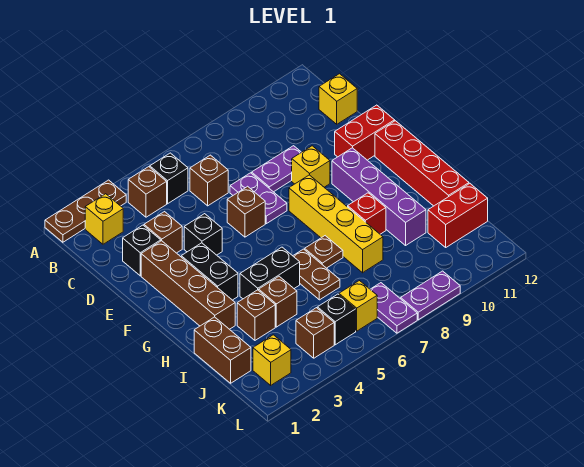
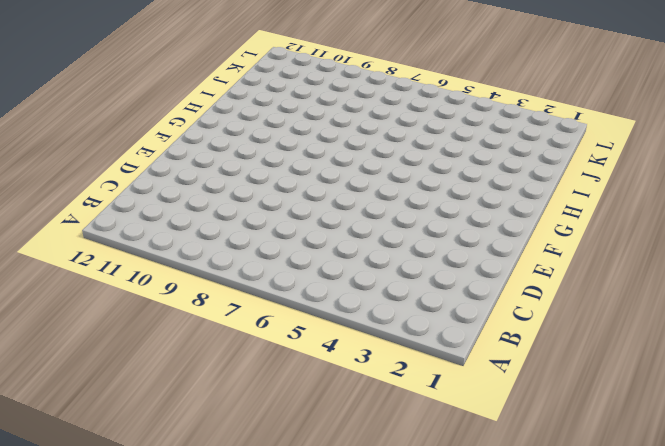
none -> brown 1x3 plate [45,180,126,242]
none -> yellow 1x1 brick [85,194,123,244]
none -> brown 1x1 brick [128,167,167,217]
none -> black 1x1 brick [150,153,188,204]

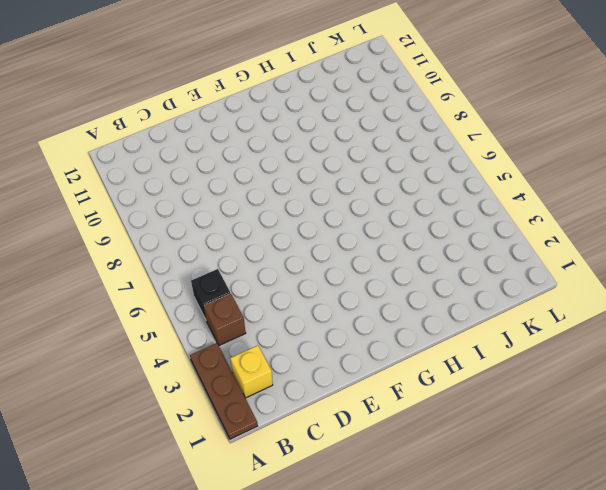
none -> brown 1x1 brick [190,155,228,206]
none -> yellow 1x1 brick [319,74,357,124]
none -> black 1x1 brick [123,225,161,276]
none -> brown 1x1 brick [144,212,182,253]

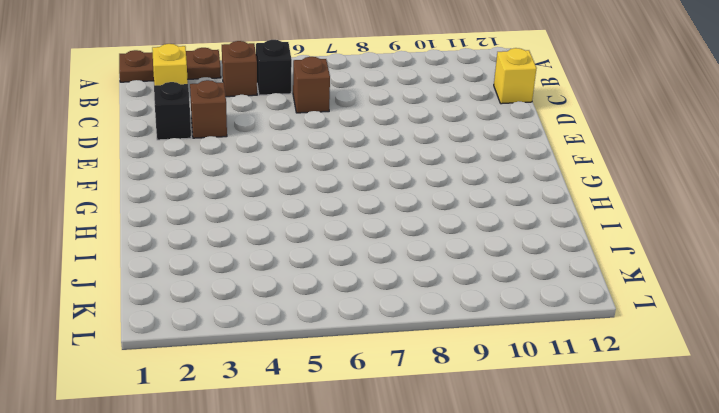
none -> purple 1x2 plate [230,173,287,224]
none -> purple 1x2 plate [252,146,301,192]
none -> brown 1x4 brick [141,241,235,329]
none -> black 1x1 brick [184,214,222,255]

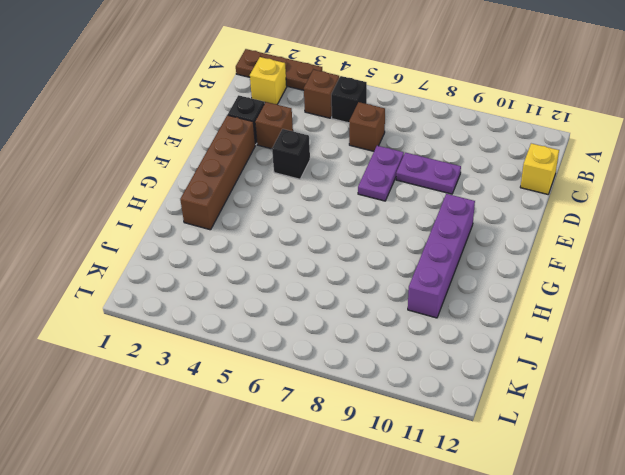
none -> brown 1x1 brick [227,186,265,237]
none -> yellow 1x1 brick [292,146,330,187]
none -> red 1x2 brick [335,105,395,160]
none -> black 1x2 brick [181,243,238,300]

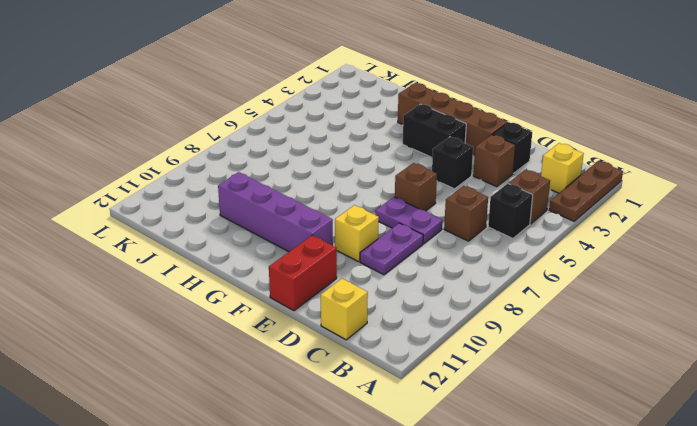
none -> yellow 1x4 brick [289,175,383,273]
none -> red 1x4 brick [375,121,469,206]
none -> black 1x2 brick [240,247,300,299]
none -> brown 1x2 plate [293,249,340,300]

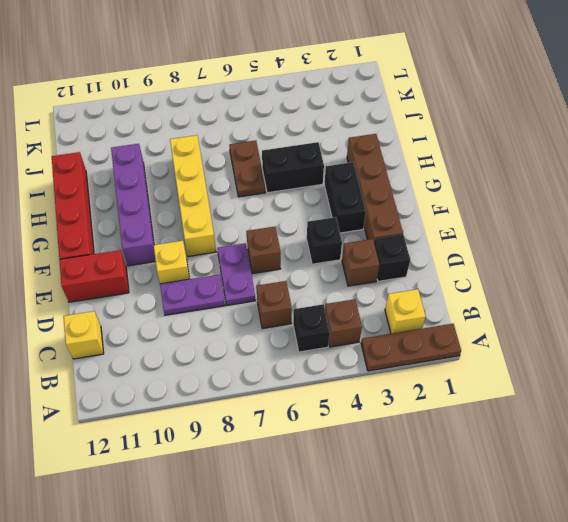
none -> brown 1x1 plate [305,236,343,268]
none -> red 1x1 brick [348,193,386,234]
none -> brown 1x2 brick [194,317,251,383]
none -> brown 1x1 brick [237,290,275,340]

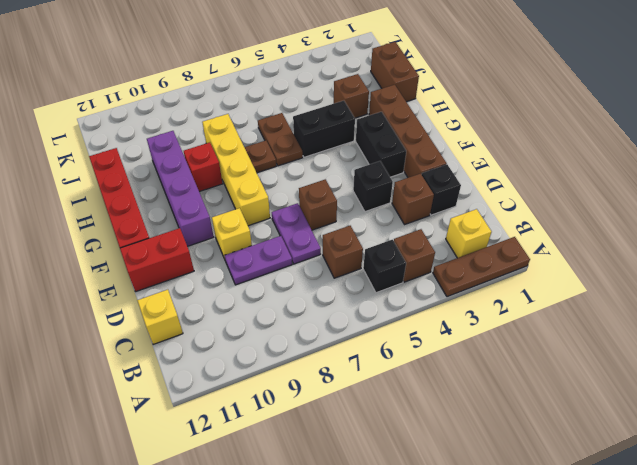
none -> brown 1x1 brick [259,276,297,327]
none -> red 1x2 brick [428,184,488,247]
none -> yellow 1x1 brick [253,335,291,385]
none -> brown 1x1 brick [296,308,334,358]

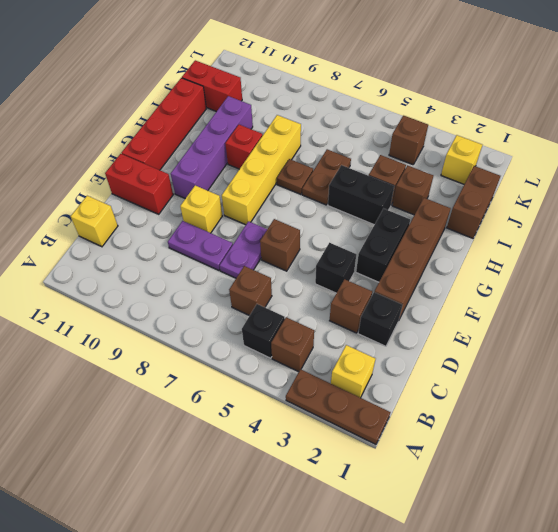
none -> black 1x1 brick [317,294,356,345]
none -> yellow 1x1 brick [339,281,377,331]
none -> purple 1x2 plate [370,283,417,333]
none -> purple 1x2 plate [401,271,460,320]

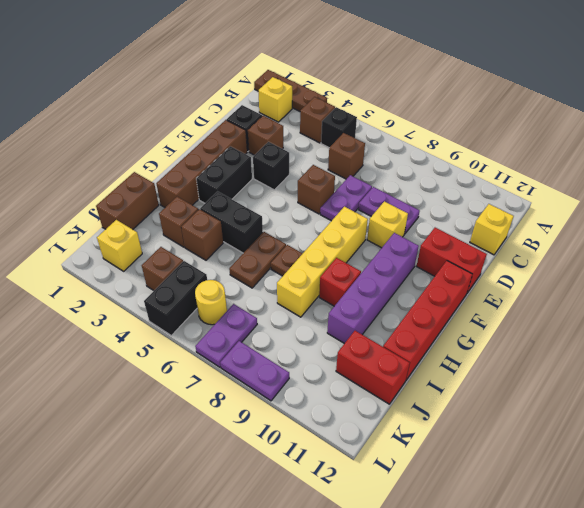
black 1x2 brick [144,261,207,335] -> black 1x1 brick [317,294,356,345]
yellow 1x1 round brick [195,280,227,325] -> yellow 1x1 brick [339,281,377,331]

